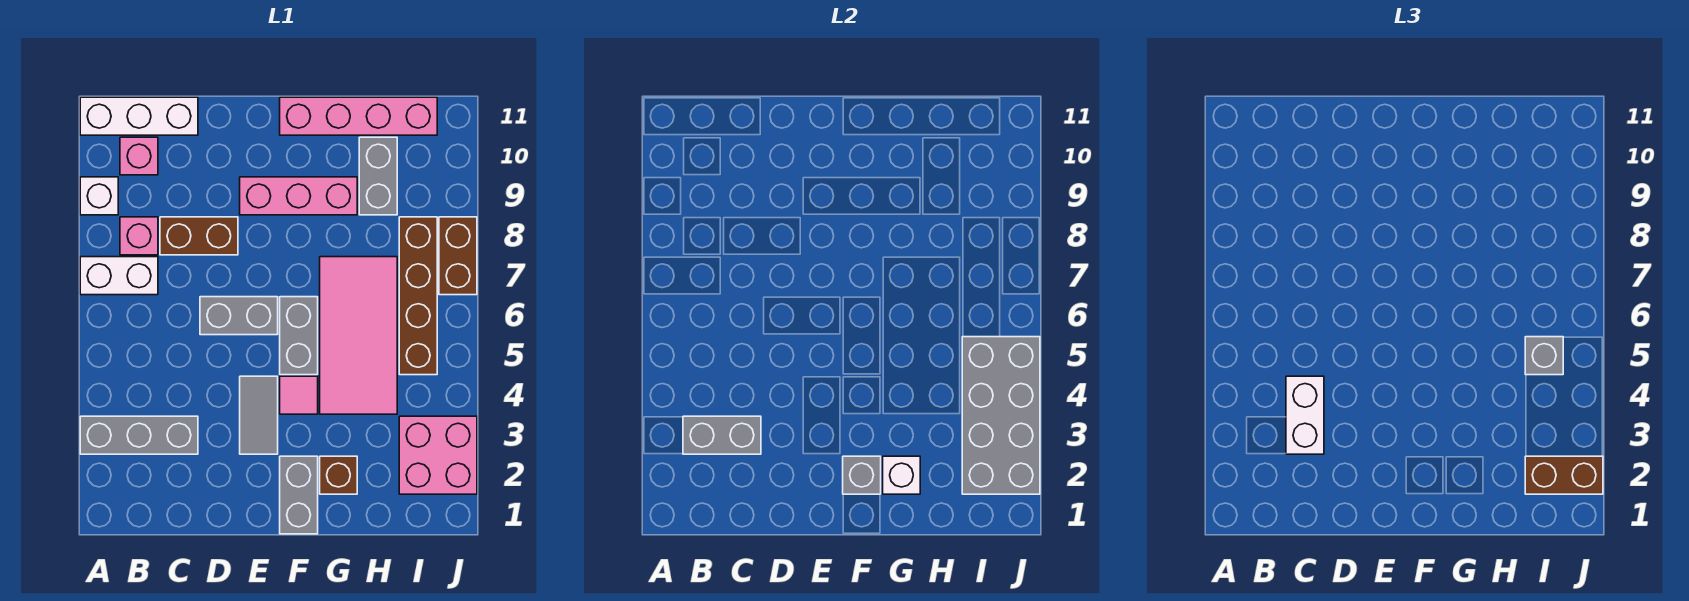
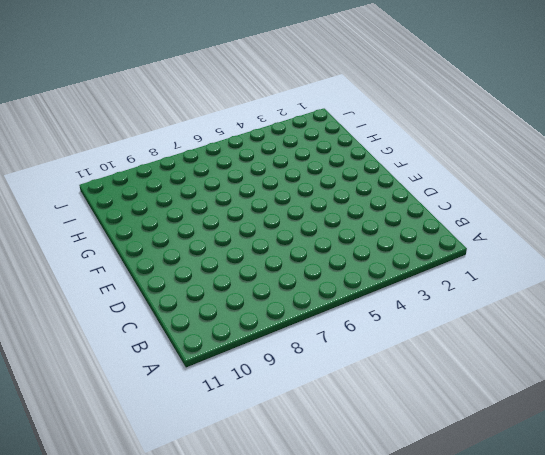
none -> grey 1x3 brick [80,416,198,454]
none -> white 1x2 brick [80,257,158,295]
none -> white 1x1 brick [80,177,118,215]

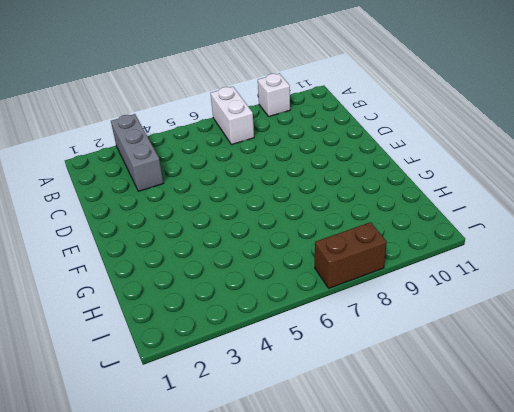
none -> white 1x3 brick [80,97,198,135]
none -> pink 1x1 brick [120,217,158,255]
none -> pink 1x1 brick [120,137,158,175]

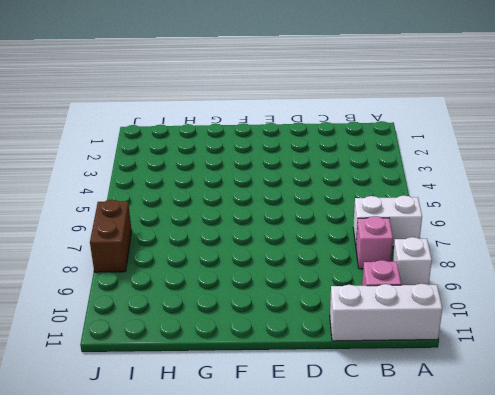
none -> grey 1x3 brick [80,416,198,454]
none -> brown 1x2 brick [160,217,238,255]
none -> grey 1x2 brick [200,297,278,335]

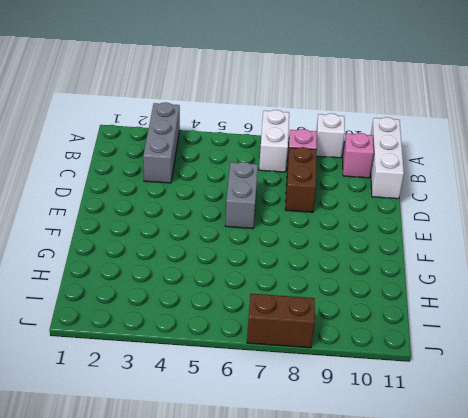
none -> grey 1x2 tile [240,376,278,454]
none -> pink 1x3 brick [240,177,357,215]
none -> grey 1x2 brick [280,456,318,534]

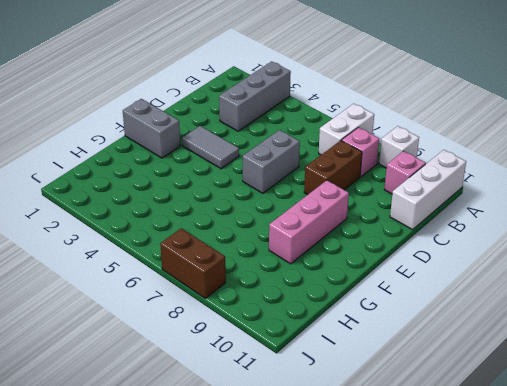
none -> pink 1x1 tile [280,376,318,414]
none -> grey 1x2 brick [280,297,318,375]
none -> pink 1x4 brick [280,97,437,135]

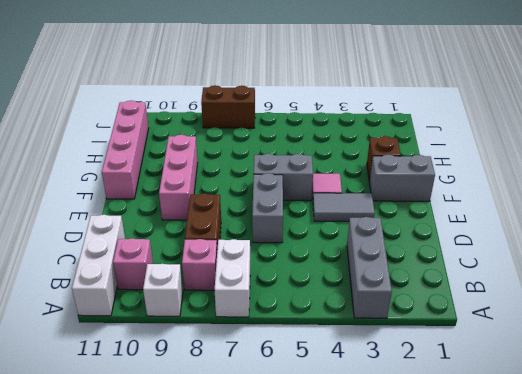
none -> pink 2x4 tile [320,257,397,414]
none -> grey 1x2 brick [359,137,397,215]
none -> pink 2x2 brick [399,416,477,494]

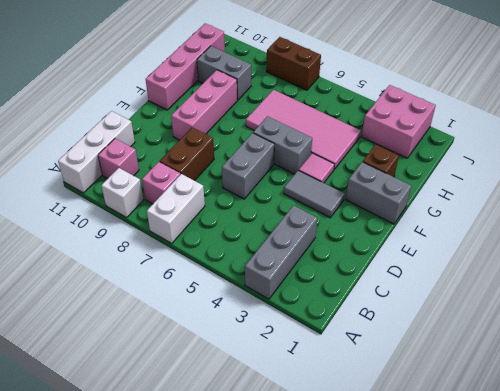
none -> brown 1x4 brick [399,217,437,375]
none -> grey 1x2 brick [683,416,761,454]
none -> grey 1x1 brick [843,456,881,494]

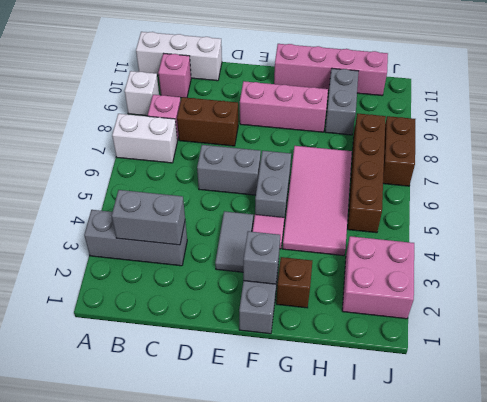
none -> white 1x1 brick [883,456,920,494]
none -> grey 2x4 brick [962,337,1040,494]
none -> white 1x2 brick [1286,376,1324,454]

